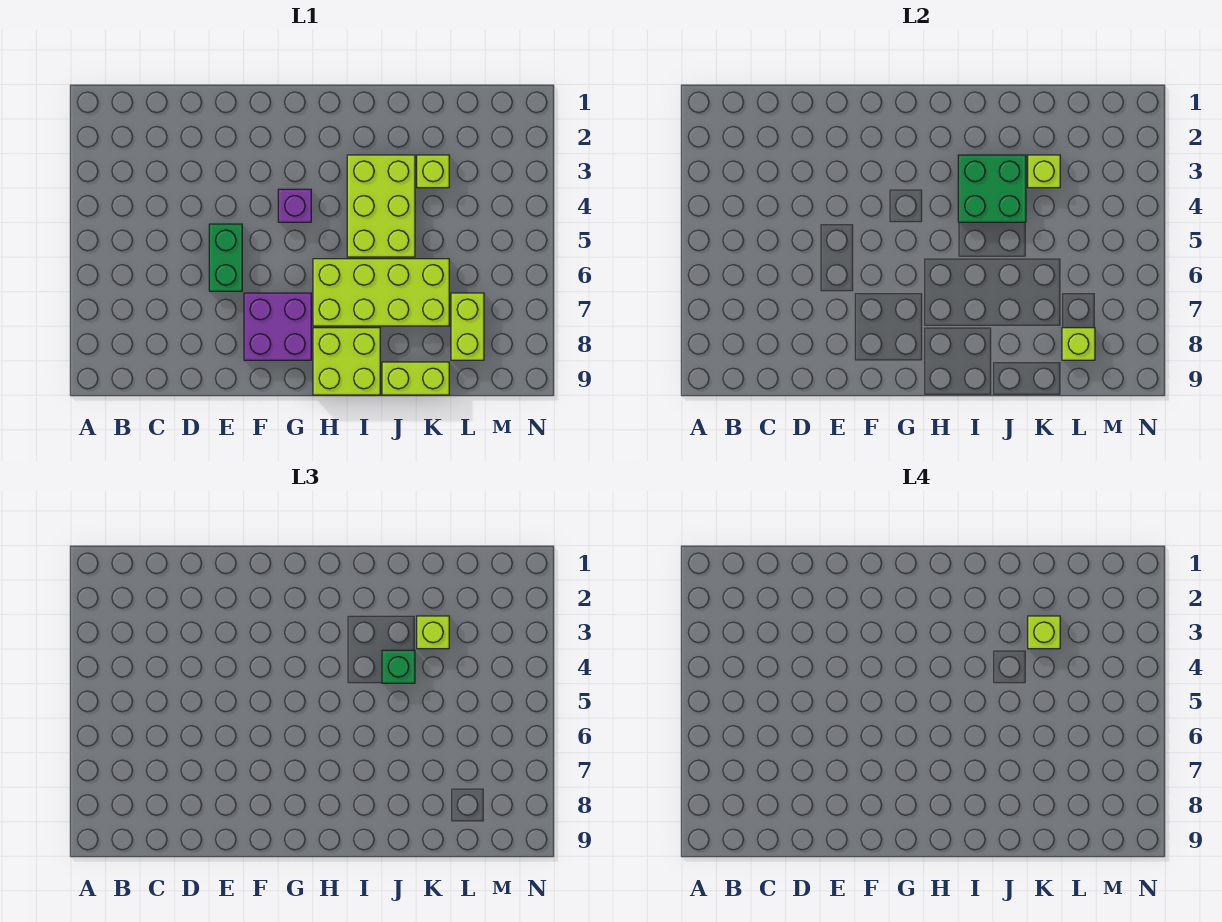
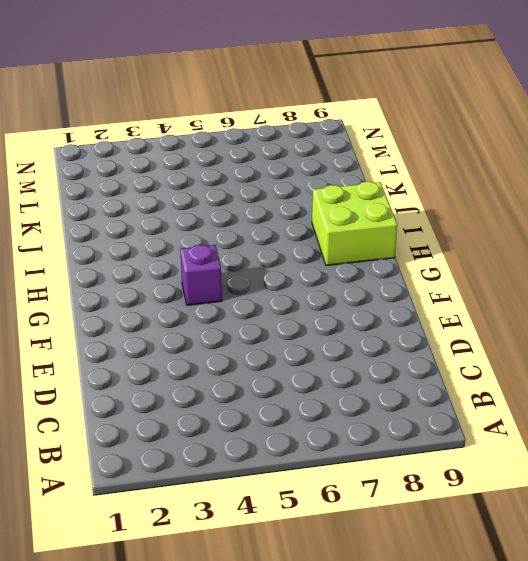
none -> green 1x2 brick [209,224,242,291]
none -> purple 2x2 brick [244,293,311,360]
none -> lime 2x4 brick [313,259,449,326]

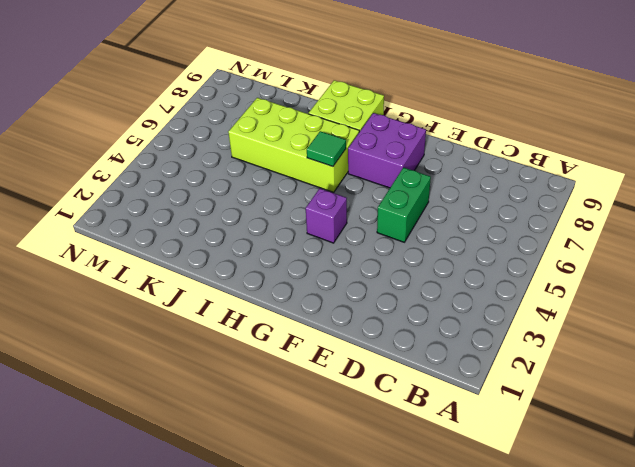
green 1x1 tile [307,131,346,167] -> none
none -> lime 2x3 brick [347,155,415,257]
none -> lime 1x2 brick [382,362,449,395]
none -> lime 1x1 brick [417,155,449,188]

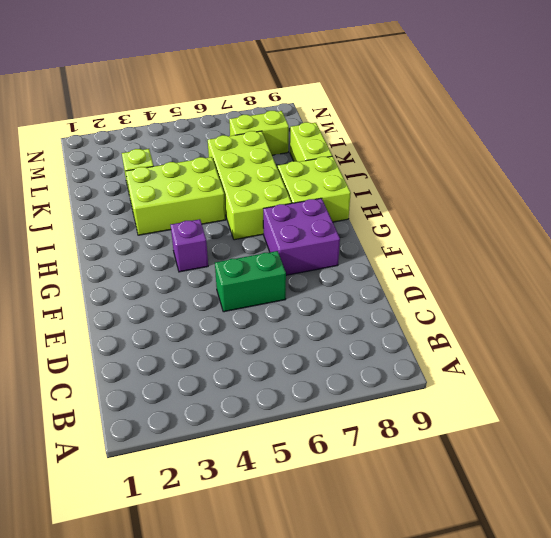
none -> green 2x2 brick [958,155,1026,222]
none -> lime 1x1 brick [1028,155,1060,188]
none -> lime 1x1 brick [1062,328,1095,360]

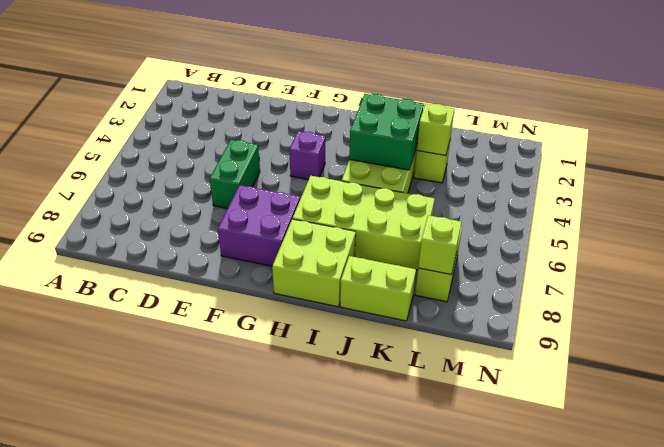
none -> green 1x1 brick [382,650,415,683]
none -> lime 1x1 brick [417,616,449,649]
none -> lime 1x1 brick [1028,616,1060,649]

